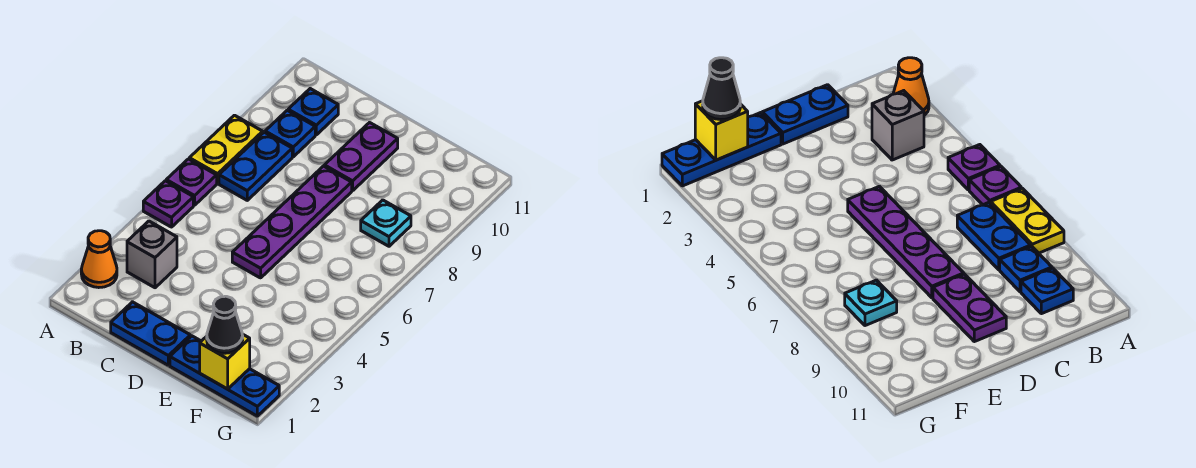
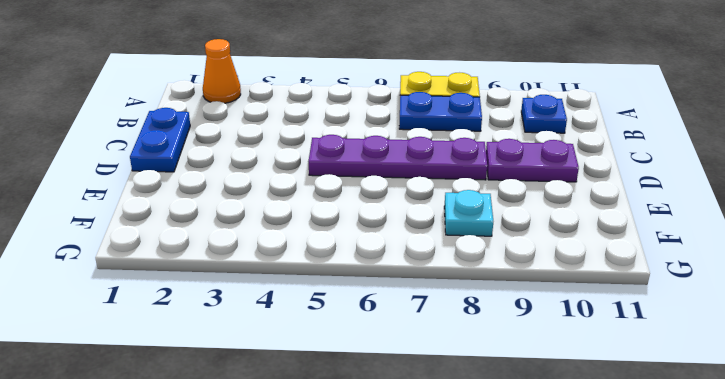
none -> purple 1x1 plate [143,181,193,227]
none -> purple 1x1 plate [166,159,217,205]
none -> grey 1x1 brick [127,221,177,288]

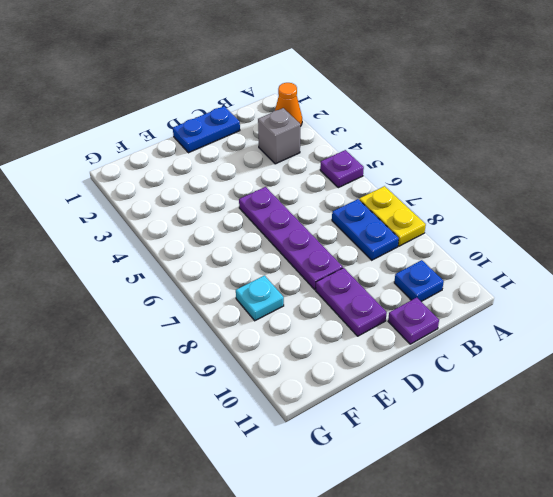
purple 1x1 plate [388,298,439,344] -> purple 1x1 plate moved to [166,159,217,205]
none -> blue 1x1 plate [265,110,315,157]
none -> blue 1x3 plate [170,336,279,416]
none -> yellow 1x1 brick [200,334,250,389]

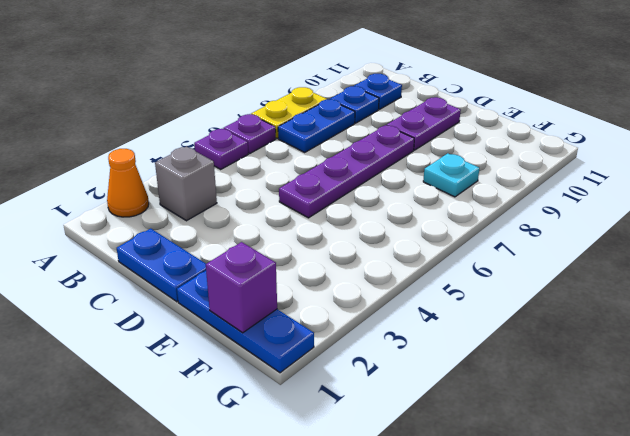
purple 1x1 brick [206,242,277,333] -> yellow 1x1 brick [200,334,250,389]
none -> black 1x1 cone [207,296,243,353]

